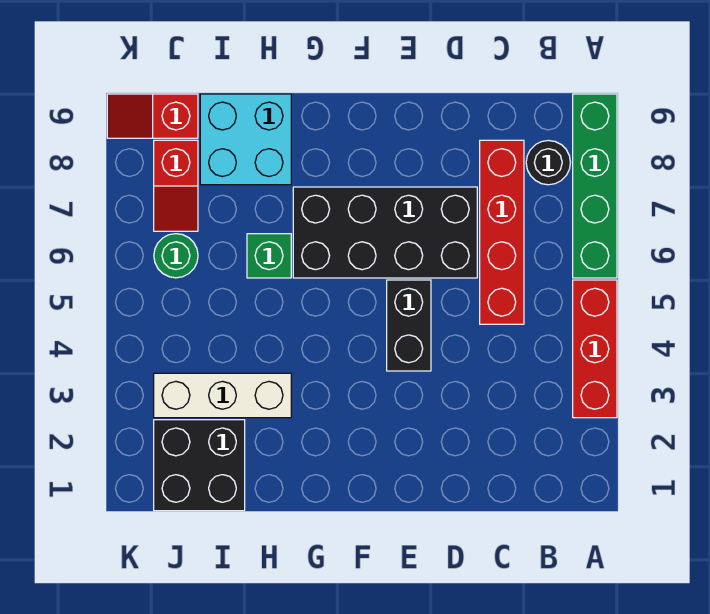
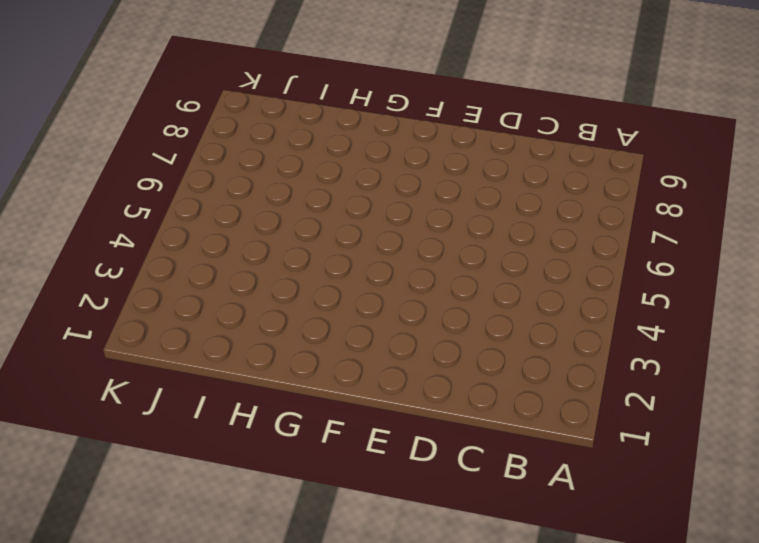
none -> red 1x3 brick [573,280,617,418]
none -> green 1x4 brick [573,94,617,278]
none -> black 1x1 round brick [526,140,570,185]

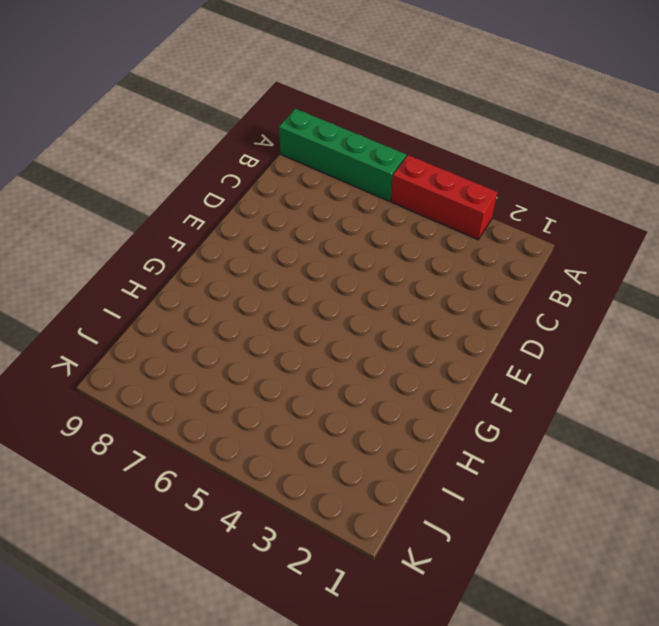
none -> black 1x1 round brick [526,140,570,185]
none -> red 1x4 brick [480,140,524,324]
none -> black 2x4 brick [293,187,477,278]

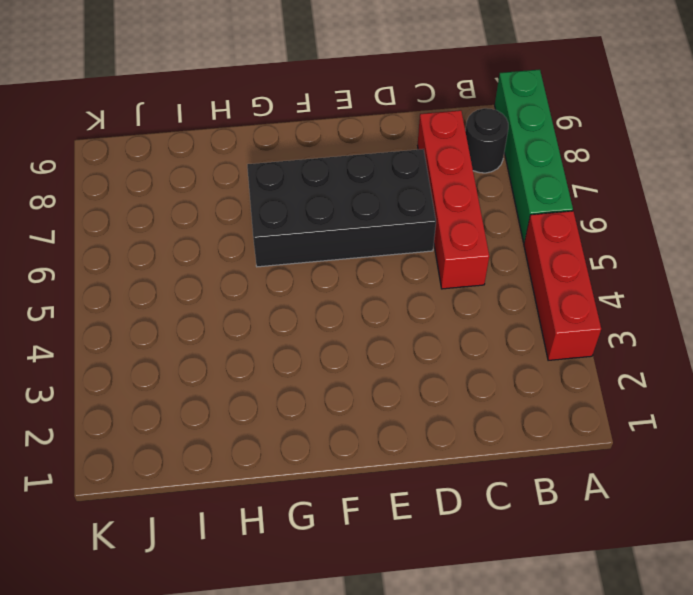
none -> black 1x2 brick [387,280,431,371]
none -> white 1x3 brick [154,373,291,418]
none -> green 1x1 brick [247,234,291,278]

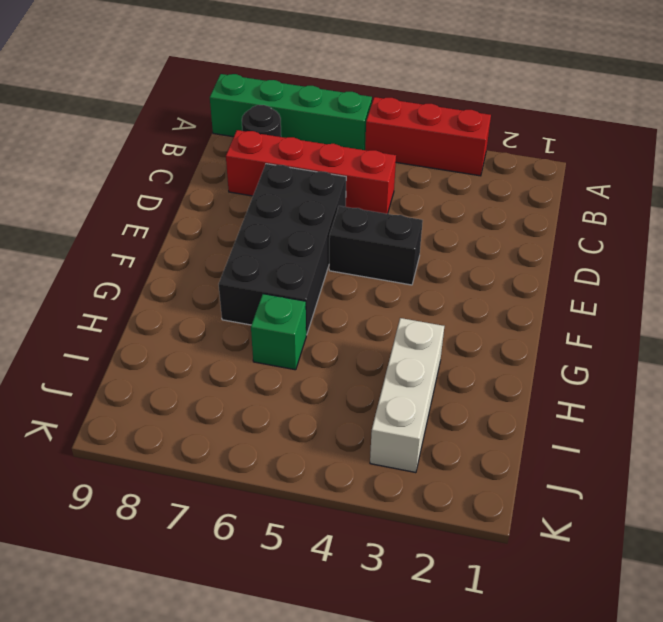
none -> cyan 2x2 brick [200,94,291,185]
none -> black 2x2 brick [154,420,245,511]
none -> green 1x1 round brick [154,234,198,278]

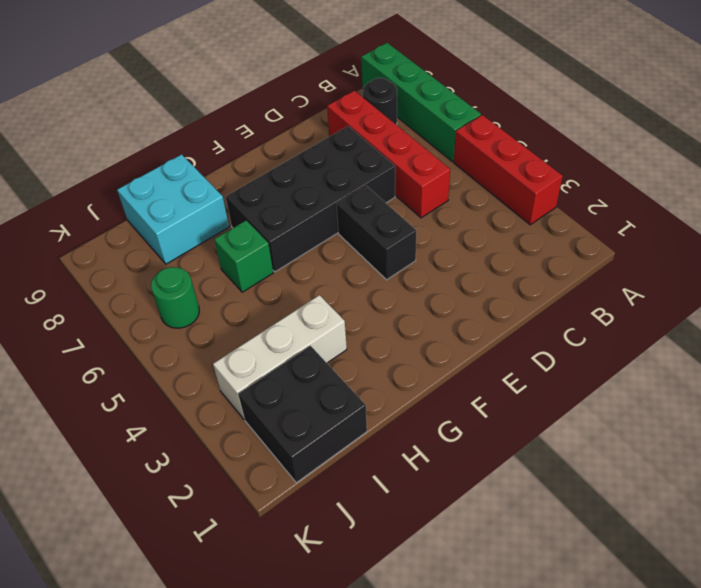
none -> red 1x2 slope [154,140,198,231]
none -> red 1x2 slope [107,94,198,138]

